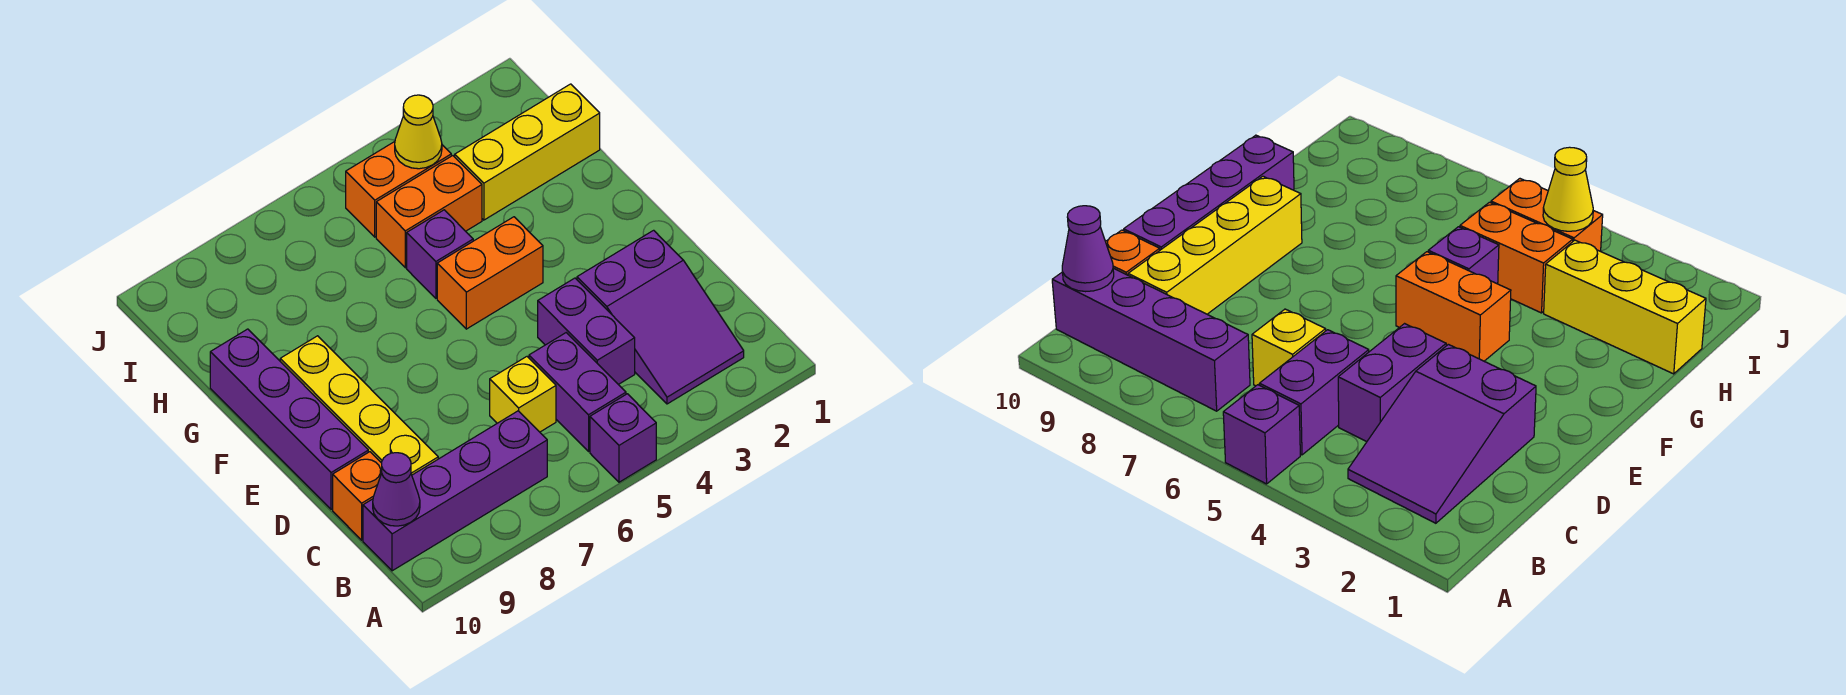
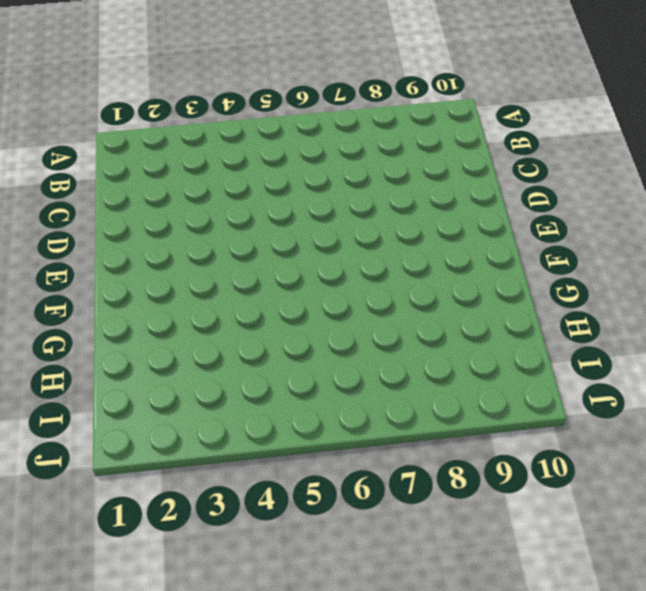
none -> purple 1x1 brick [590,394,656,482]
none -> purple 2x3 slope [577,230,744,404]
none -> purple 1x2 brick [529,333,626,451]

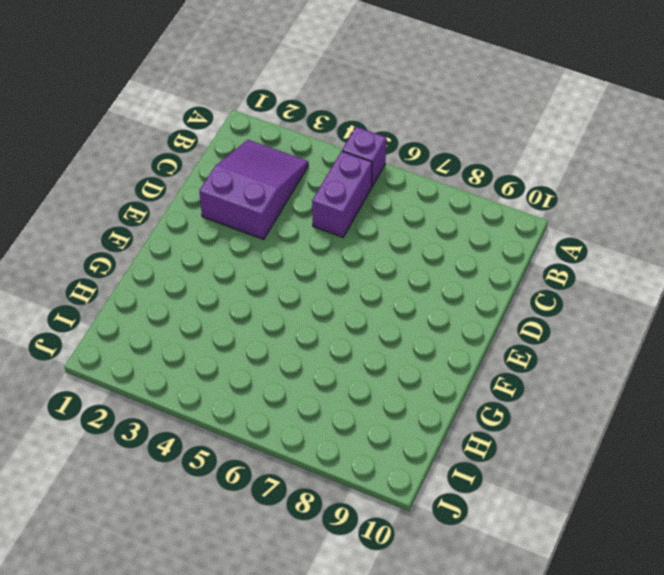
none -> purple 1x4 brick [363,411,547,571]
none -> purple 1x2 brick [538,278,635,384]
none -> yellow 1x1 brick [490,357,556,432]

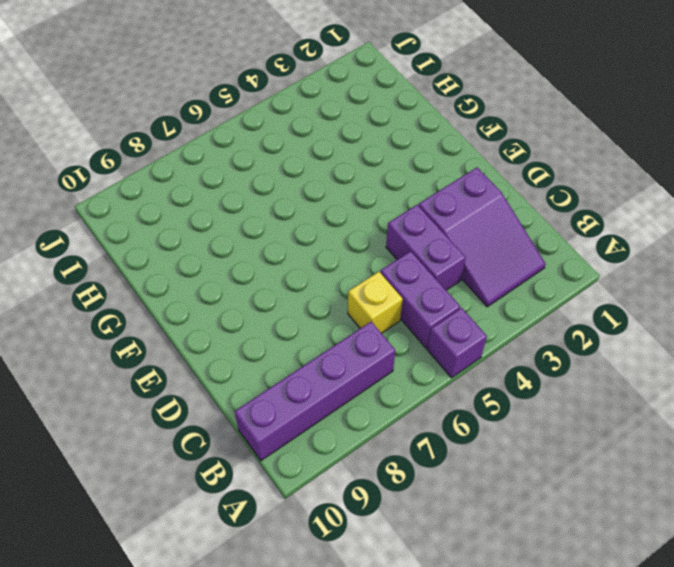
none -> yellow 1x4 brick [280,336,438,475]
none -> orange 1x1 brick [333,452,382,540]
none -> purple 1x4 brick [210,329,368,509]

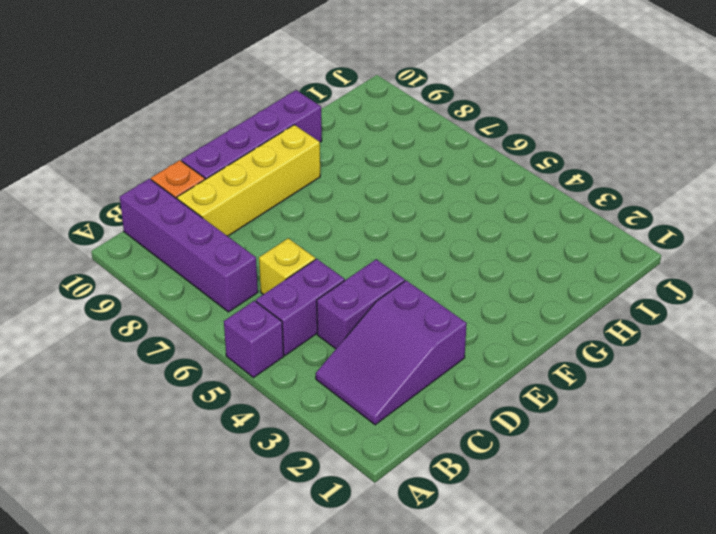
none -> orange 1x2 brick [437,217,543,329]
none -> purple 1x1 brick [407,210,473,298]
none -> yellow 1x3 brick [455,84,600,220]

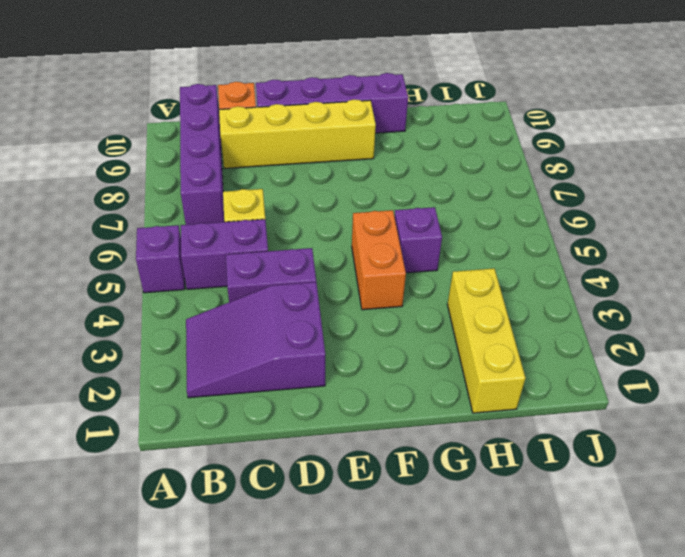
none -> orange 1x2 brick [376,156,482,268]
none -> orange 1x2 brick [346,142,451,237]
none -> purple 1x1 cone [373,453,420,526]

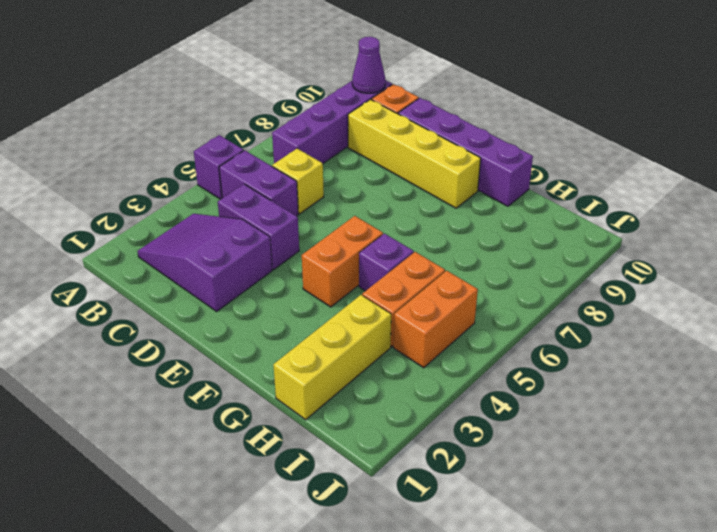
none -> yellow 1x1 cone [395,95,442,169]

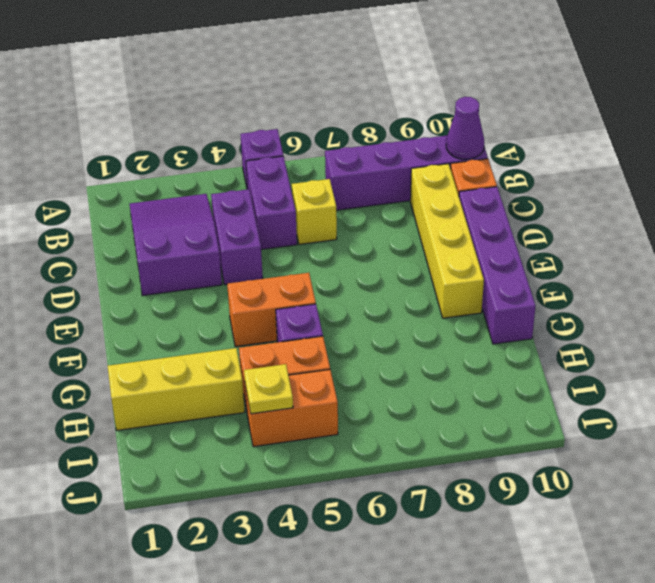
yellow 1x1 plate [244,364,293,414] -> yellow 1x1 cone [395,95,442,169]

